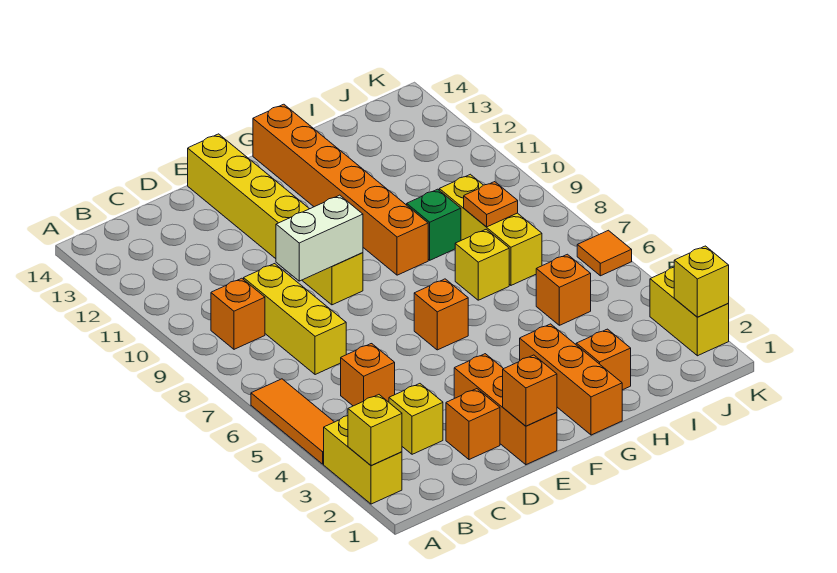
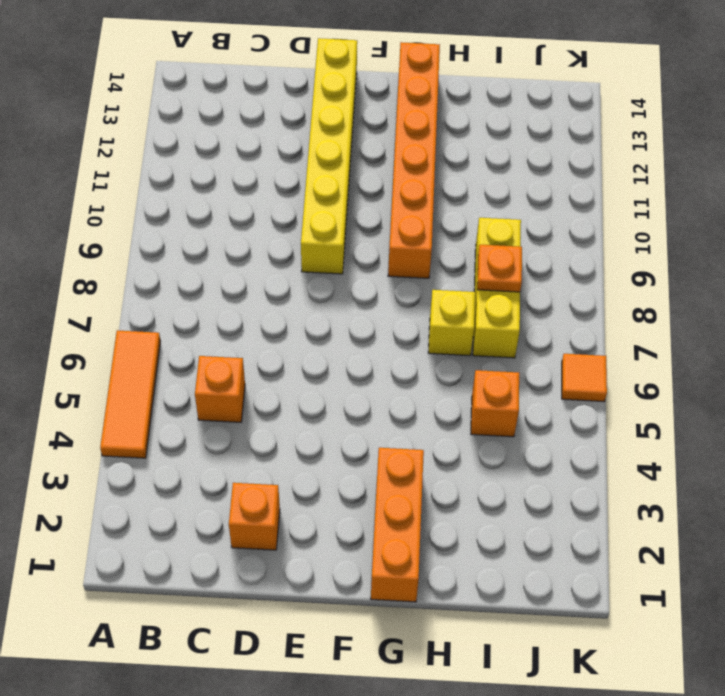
none -> yellow 1x2 brick [324,416,402,504]
none -> orange 1x1 brick [211,278,265,349]
none -> yellow 1x1 brick [389,384,443,454]

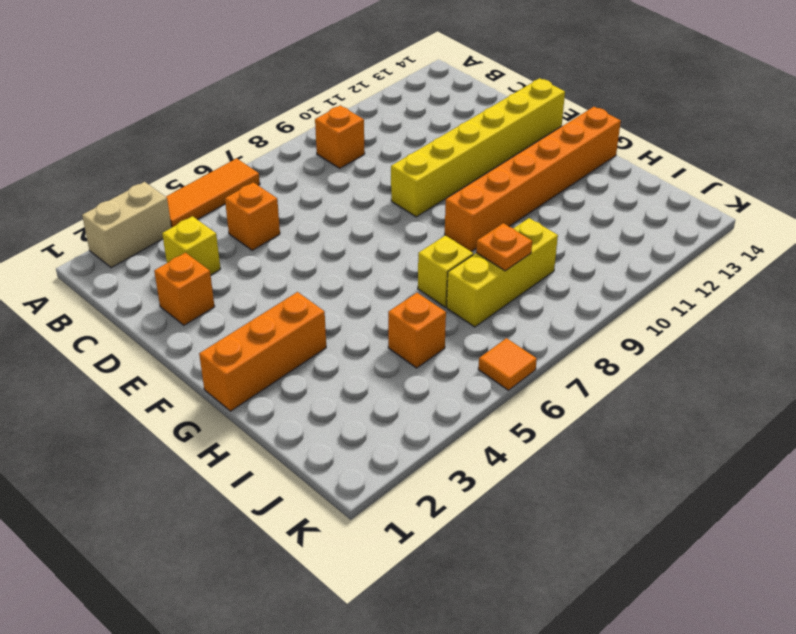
tan 1x2 brick [82,182,171,268] -> yellow 1x2 brick [324,416,402,504]
none -> yellow 1x3 brick [244,264,346,375]
none -> orange 1x3 brick [454,354,557,465]
none -> orange 1x1 brick [414,279,468,350]

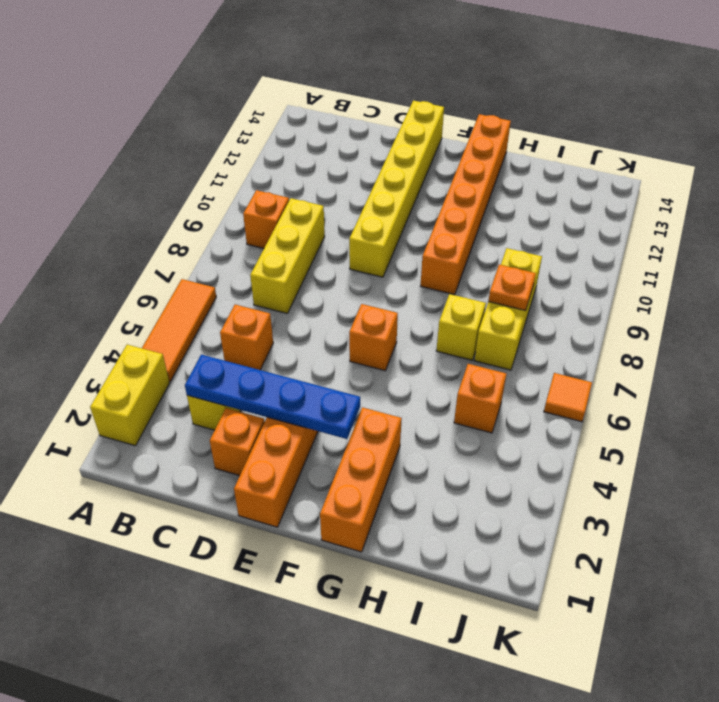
blue 1x4 plate [185,355,360,439] -> none
none -> orange 1x1 brick [576,329,631,390]
none -> green 1x1 brick [407,189,461,260]
none -> yellow 1x2 brick [650,267,729,356]

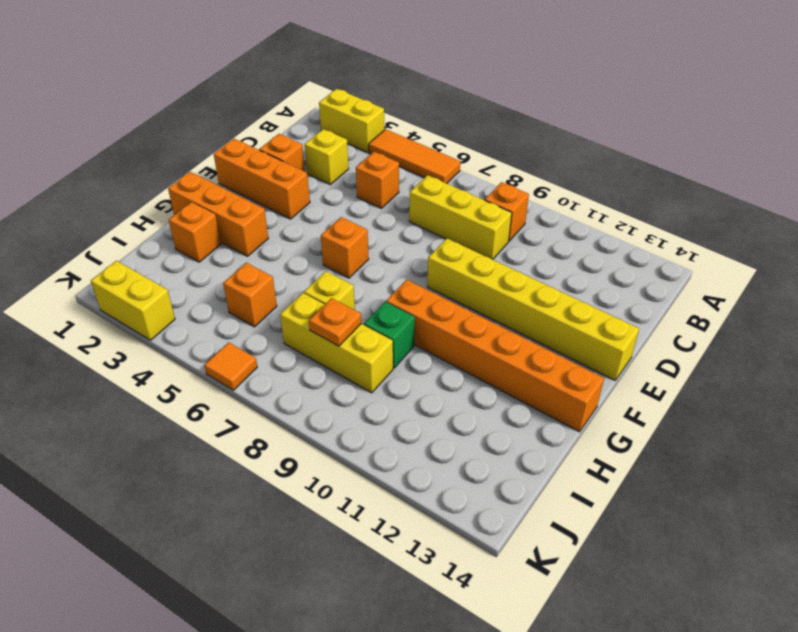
none -> yellow 1x1 brick [348,395,402,465]
none -> white 1x2 brick [276,195,363,281]
none -> orange 1x1 brick [503,355,557,426]

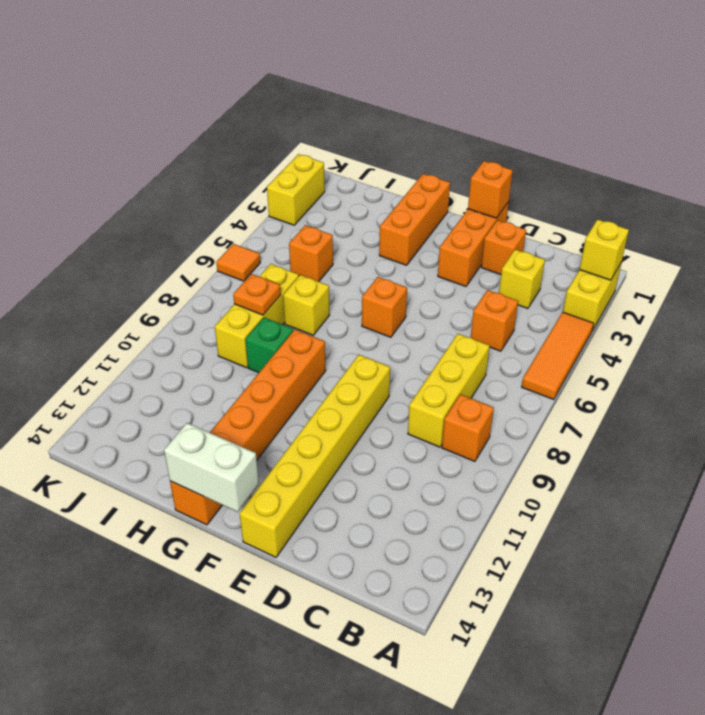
white 1x2 brick [164,423,259,512] -> white 1x2 brick moved to [276,195,363,281]
none -> orange 1x1 brick [576,329,631,390]
none -> yellow 1x1 brick [674,246,729,317]

